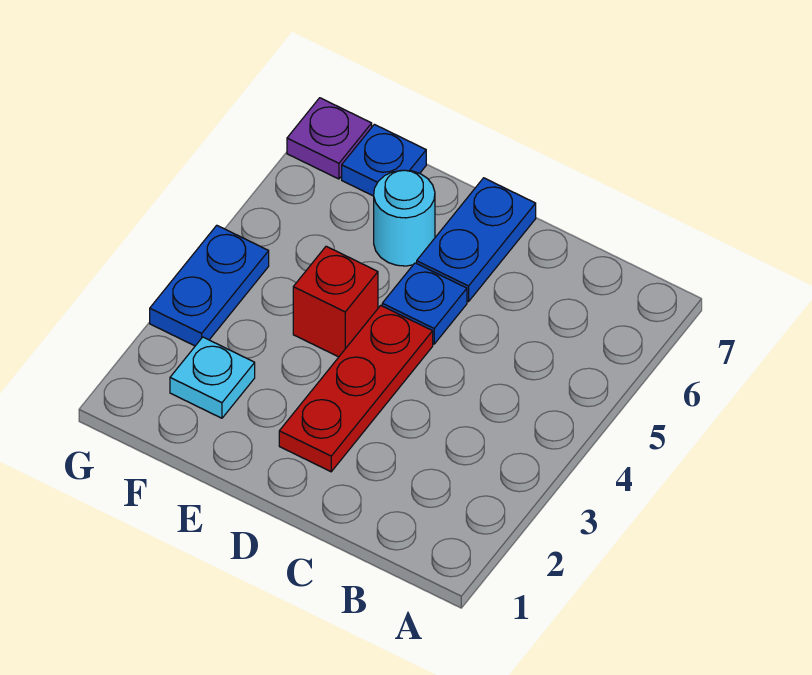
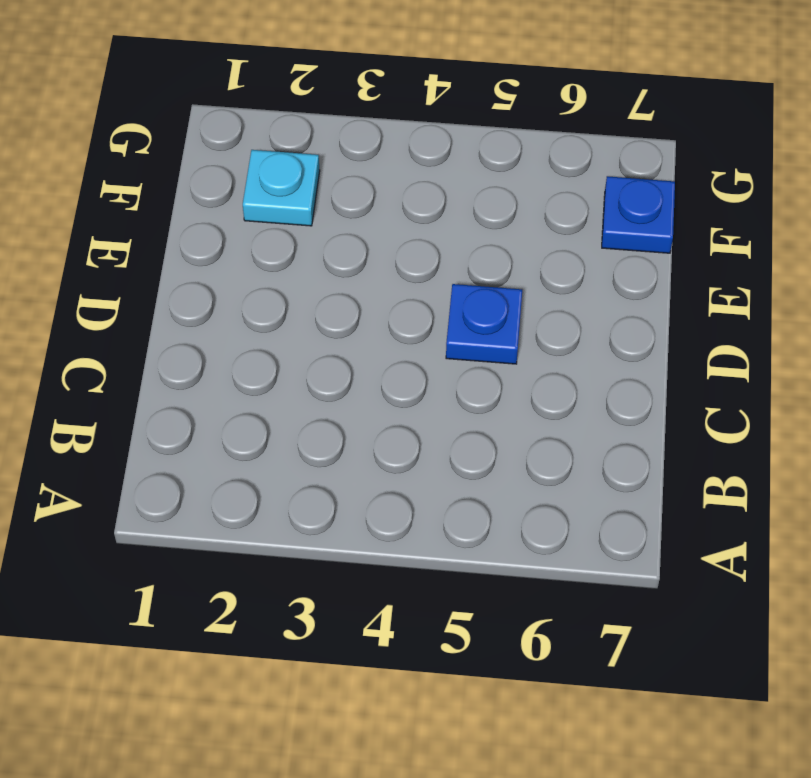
none -> red 1x3 plate [279,305,433,472]
none -> blue 1x2 plate [417,178,536,302]

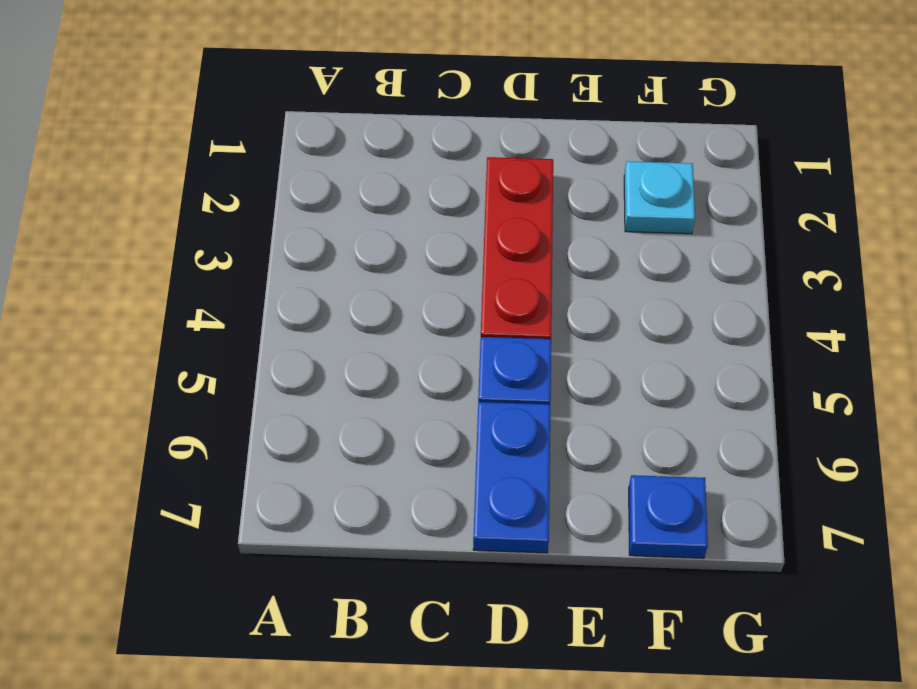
none -> red 1x1 brick [293,246,378,357]
none -> cyan 1x1 round brick [374,170,435,266]

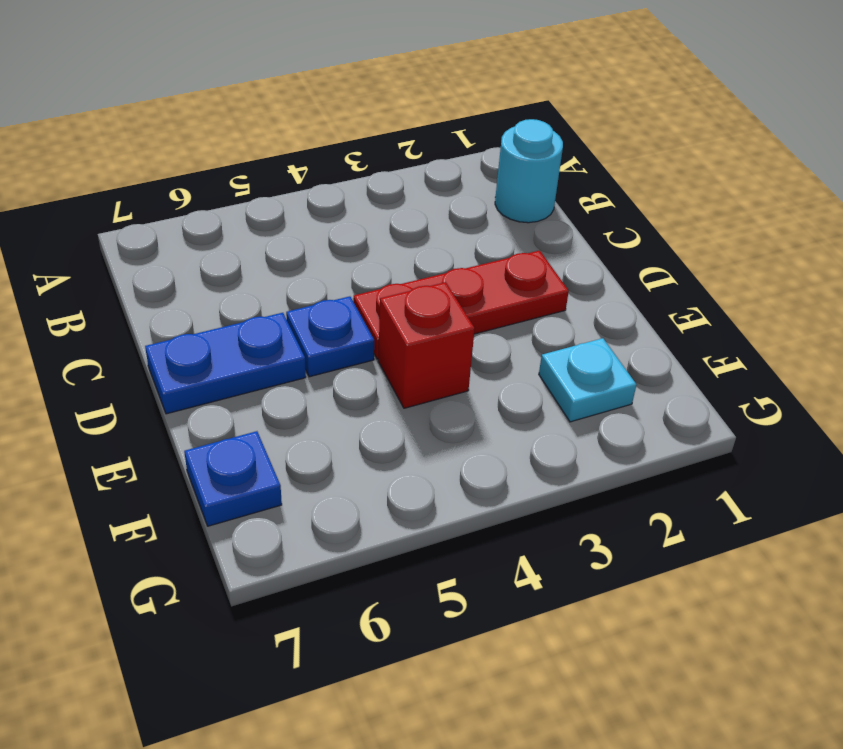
cyan 1x1 round brick [495,119,563,223] -> cyan 1x1 round brick moved to [374,170,435,266]
none -> blue 1x2 plate [150,225,269,346]
none -> purple 1x1 plate [287,98,372,179]

